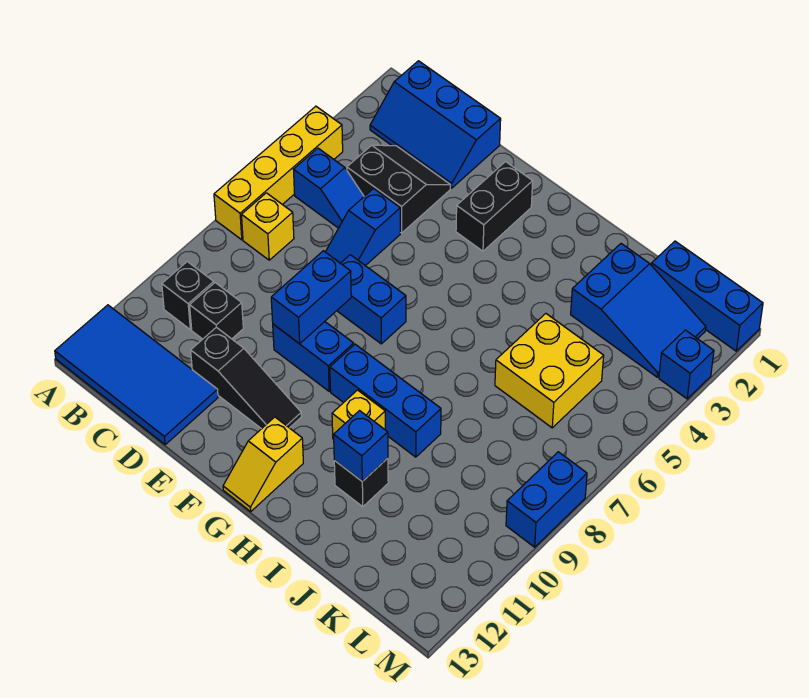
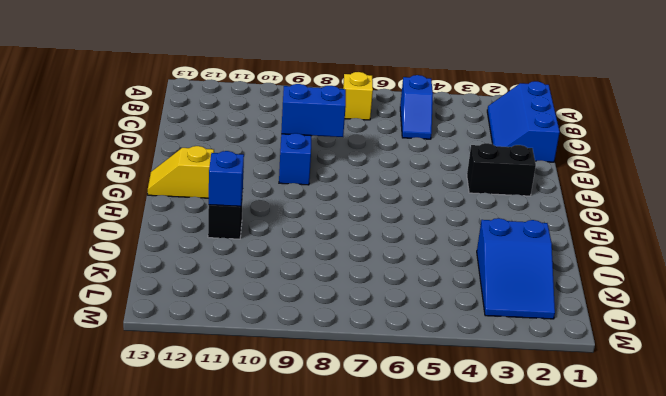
none -> yellow 1x4 brick [214,106,343,240]
none -> blue 2x4 tile [55,305,218,444]
none -> black 1x1 brick [162,262,214,330]

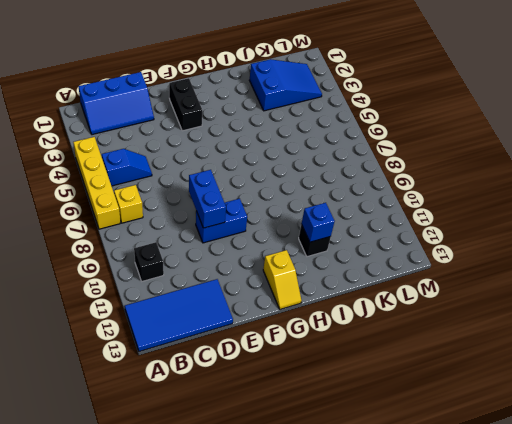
none -> black 2x2 slope [347,145,451,233]
none -> black 1x1 brick [190,283,243,339]
none -> blue 1x2 slope [326,188,400,266]

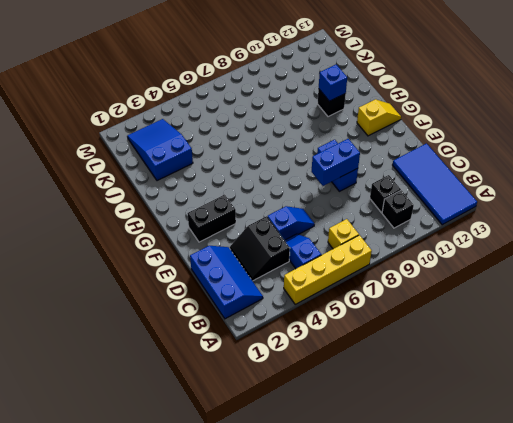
none -> black 1x3 slope [191,327,301,429]
none -> blue 1x2 brick [337,255,406,344]
none -> blue 1x3 brick [330,344,441,457]

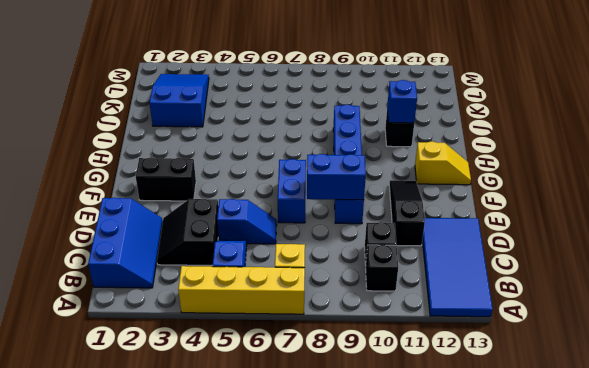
none -> yellow 1x1 brick [332,390,385,439]
none -> yellow 2x2 brick [495,314,604,428]
none -> blue 1x3 brick [651,241,763,351]

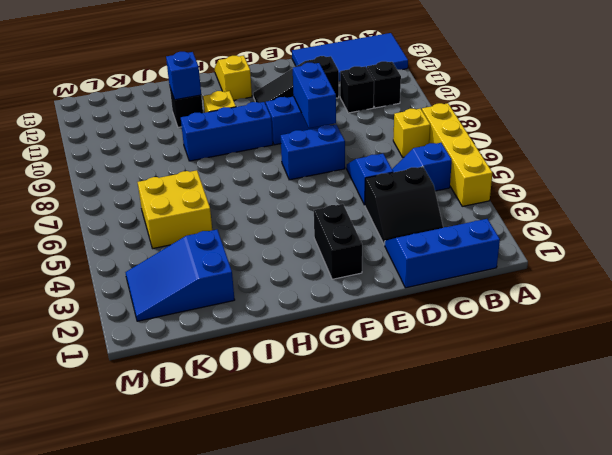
none -> blue 1x3 brick [651,241,763,351]
none -> blue 1x1 brick [659,330,714,399]
none -> blue 1x2 brick [506,452,587,547]

